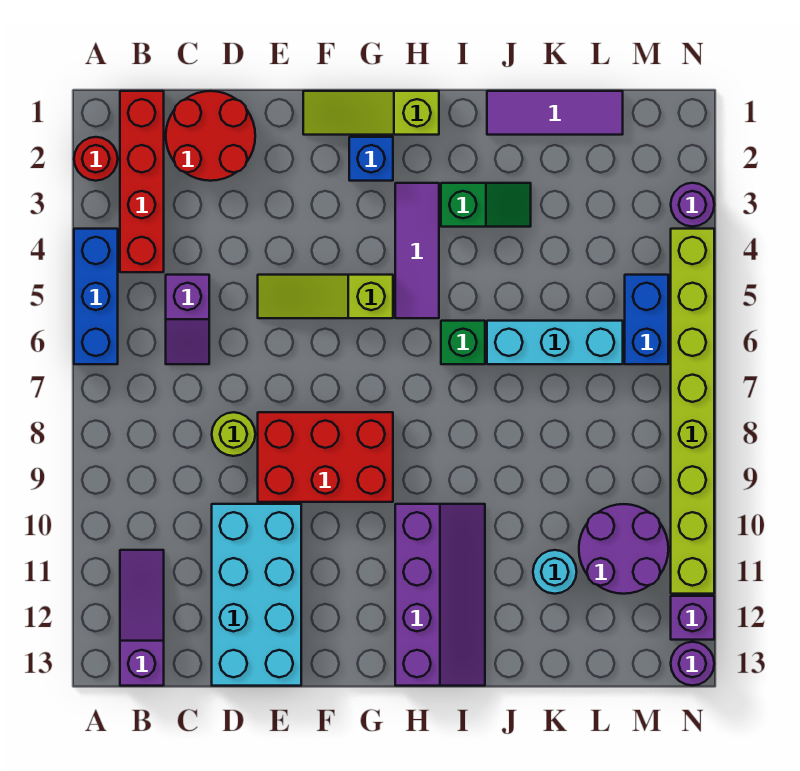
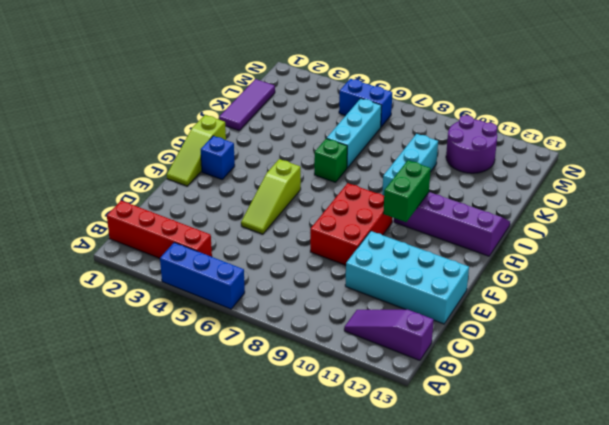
green 1x2 brick [383,160,431,222] -> none
cyan 1x3 brick [382,134,438,196] -> none
none -> red 1x1 round brick [74,137,118,181]
none -> red 2x2 round brick [166,91,255,181]
none -> purple 1x2 slope [166,275,209,364]

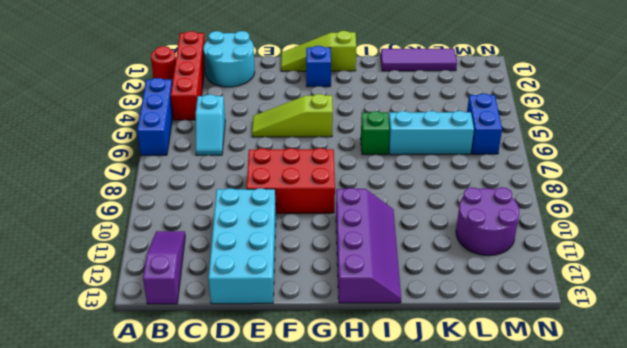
cyan 2x2 round brick [203,31,255,87] -> red 2x2 round brick [166,91,255,181]
cyan 1x2 slope [196,94,225,155] -> purple 1x2 slope [166,275,209,364]
none -> lime 1x1 round brick [212,412,255,456]
none -> purple 1x3 tile [395,183,439,318]
none -> green 1x2 slope [441,183,531,227]

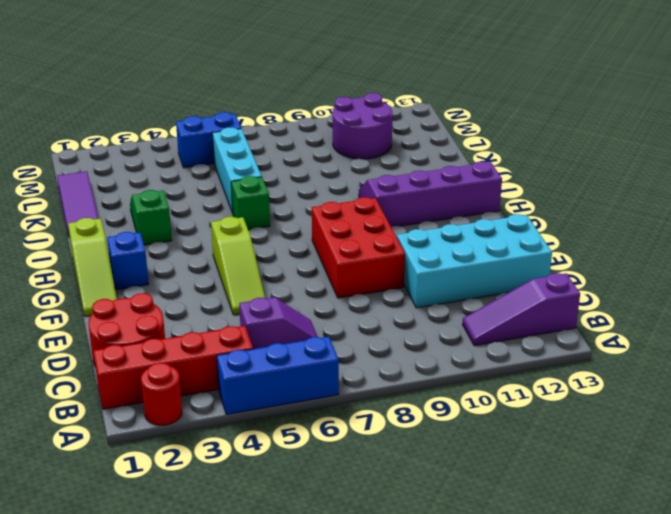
none -> lime 1x1 round brick [212,412,255,456]
none -> purple 1x3 tile [395,183,439,318]
none -> cyan 1x1 round brick [533,550,577,594]

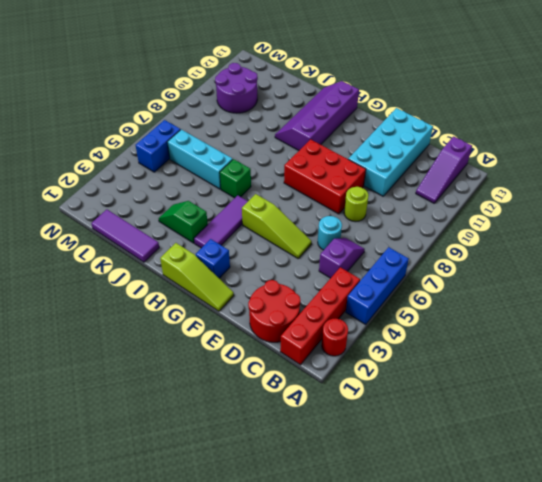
cyan 1x1 round brick [318,216,342,250] -> cyan 1x1 round brick moved to [533,550,577,594]
none -> purple 1x1 round brick [671,183,714,227]
none -> lime 1x8 brick [671,229,714,594]
none -> purple 1x1 brick [671,596,714,640]

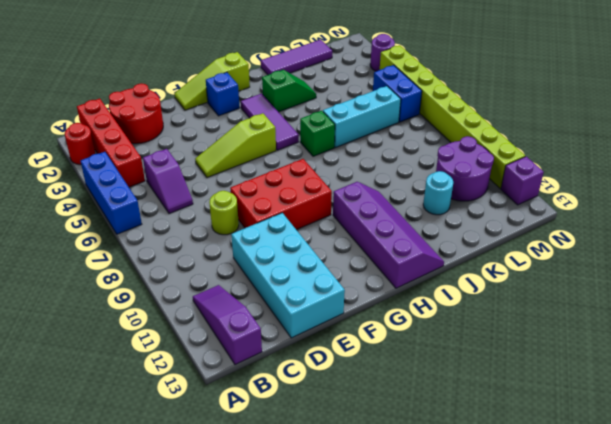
none -> purple 1x1 round brick [671,642,714,685]

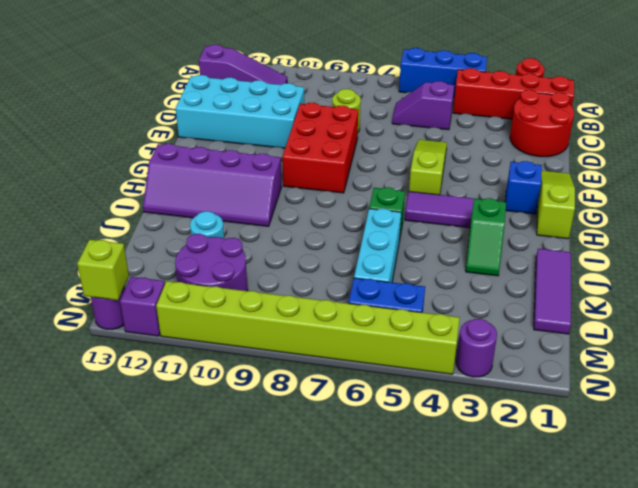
lime 1x1 brick [77,240,129,300] -> none

